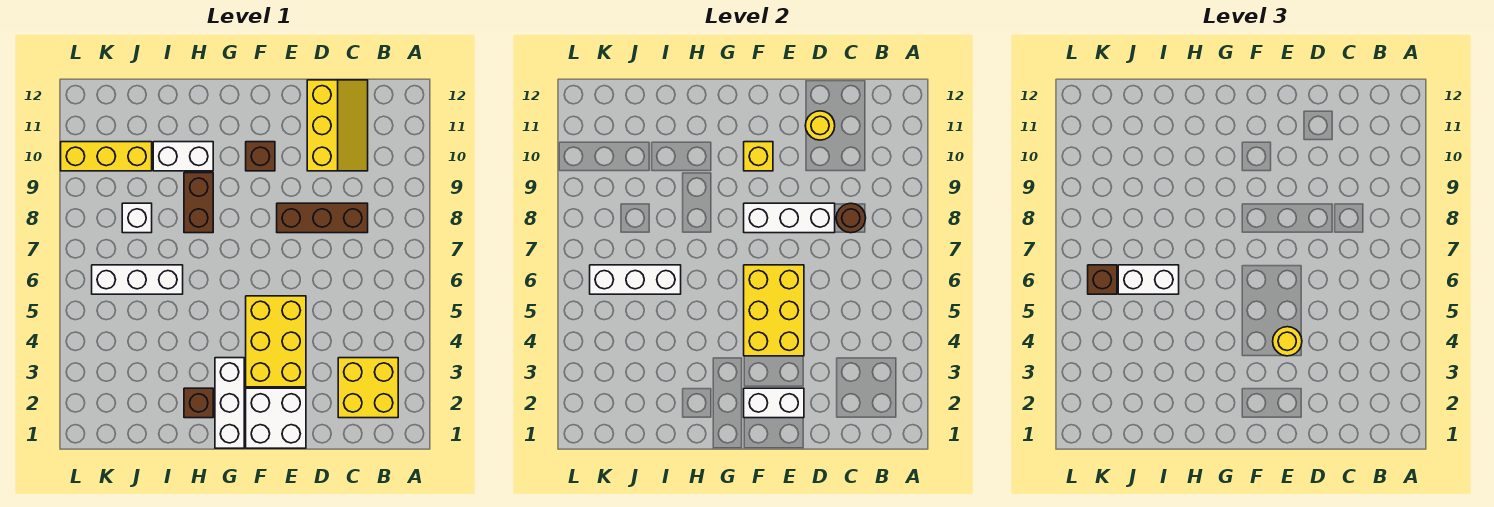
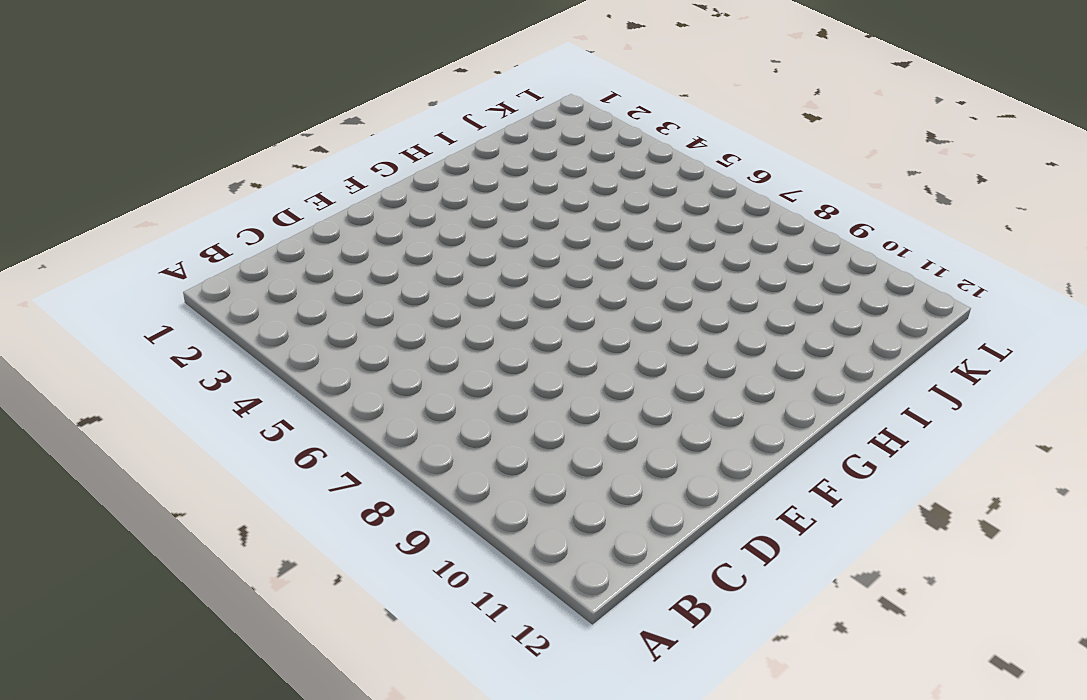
none -> yellow 2x2 brick [338,358,398,418]
none -> brown 1x3 brick [277,203,368,233]
none -> yellow 2x3 slope [307,80,368,171]

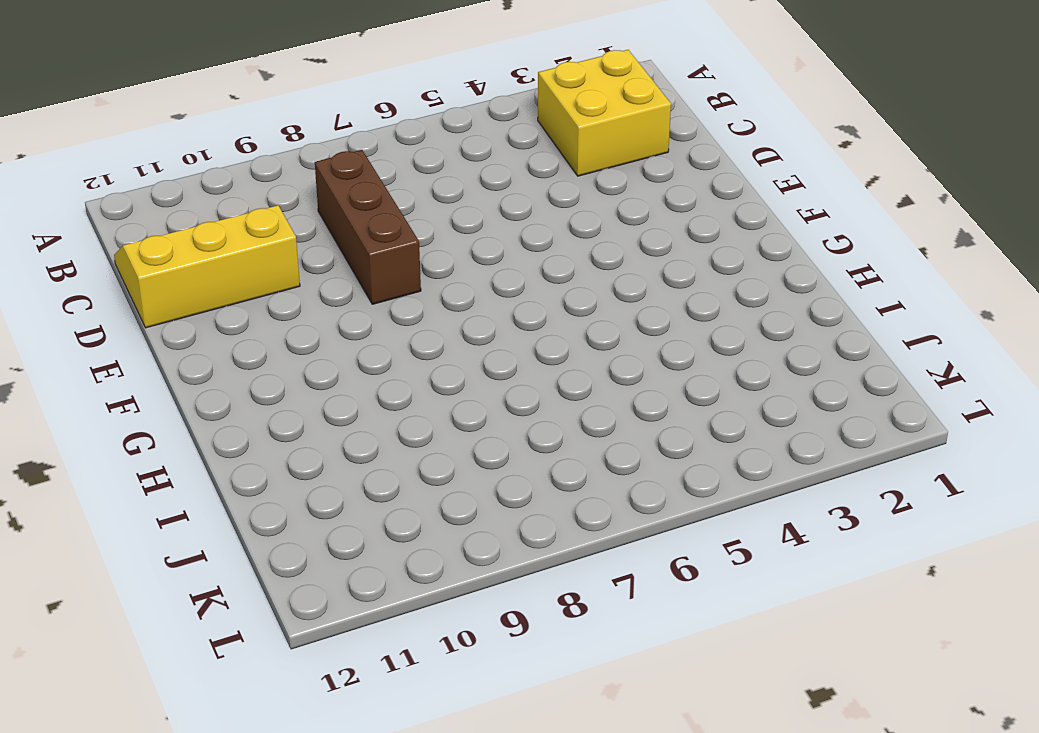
none -> white 2x2 brick [246,388,306,448]
none -> yellow 2x3 brick [246,296,306,387]
none -> brown 1x1 brick [246,142,275,171]

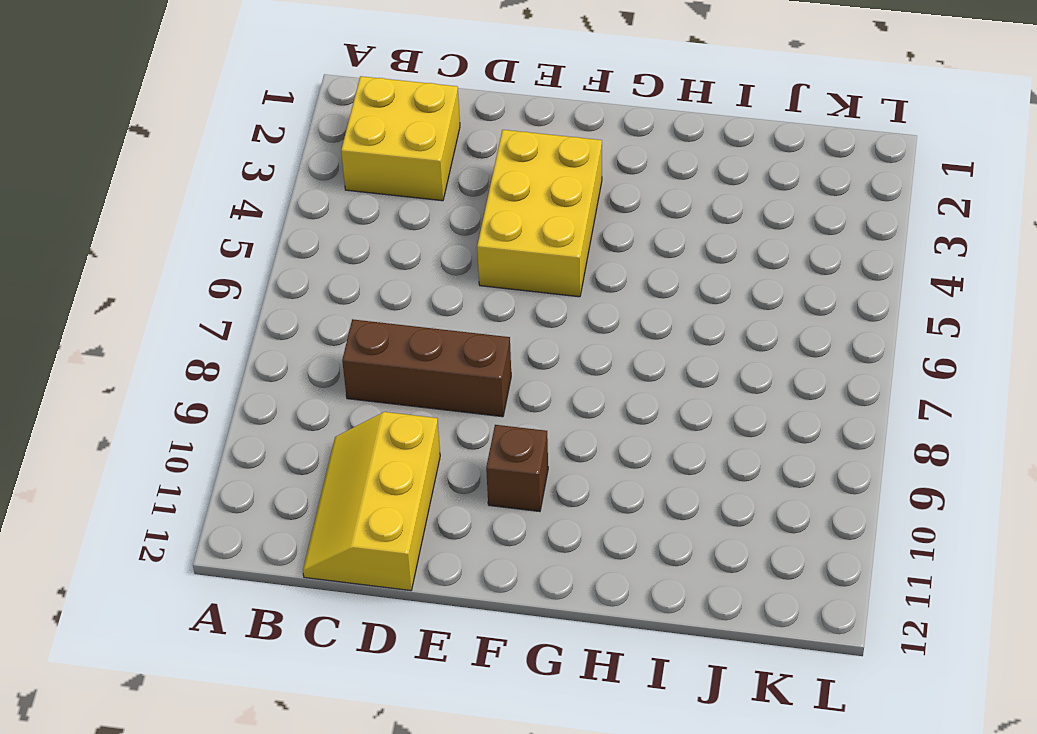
none -> white 2x2 brick [246,388,306,448]
none -> white 1x3 brick [215,358,244,448]
none -> brown 1x1 brick [184,388,213,418]

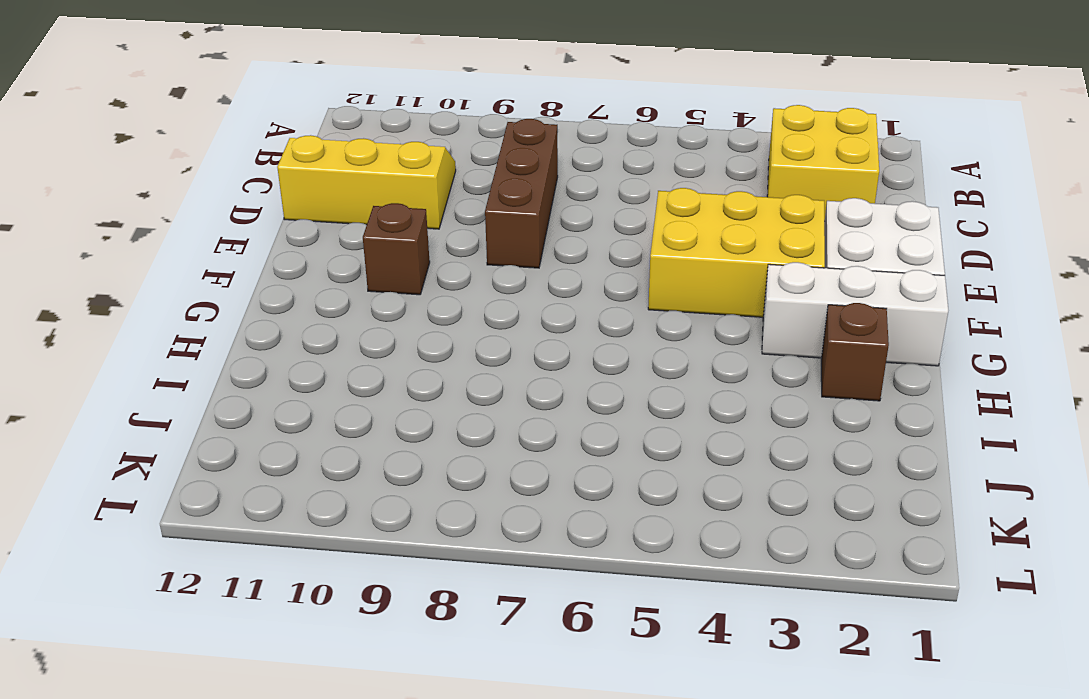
none -> brown 1x2 brick [184,173,213,233]
none -> white 1x2 brick [153,142,213,171]
none -> white 1x3 brick [92,265,183,294]

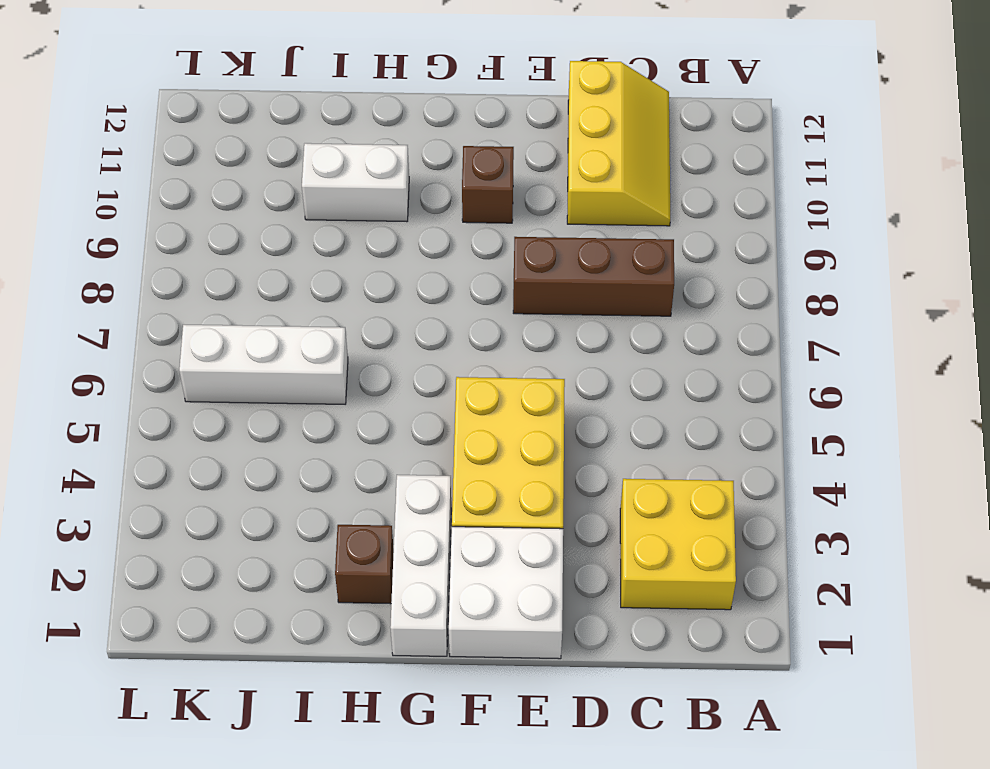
none -> brown 1x2 brick [184,173,213,233]
none -> white 1x1 brick [122,203,152,233]
none -> yellow 1x3 brick [61,142,152,171]

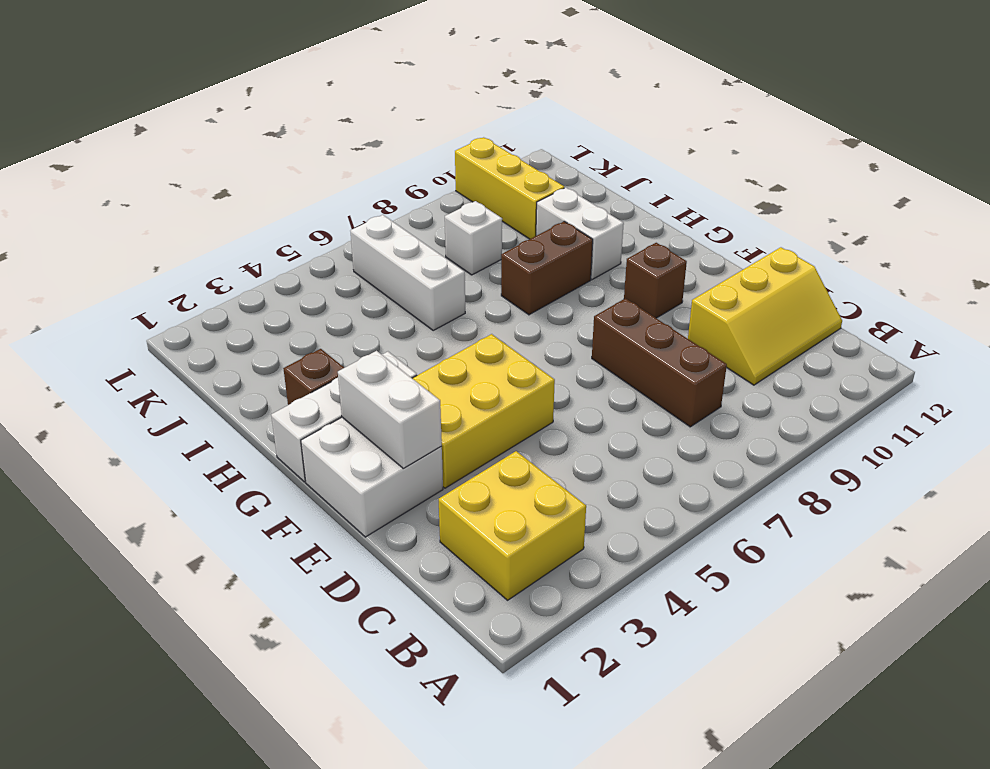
none -> brown 1x1 round brick [836,203,866,233]
none -> white 1x3 brick [744,203,835,233]
none -> yellow 1x1 round brick [805,111,835,140]

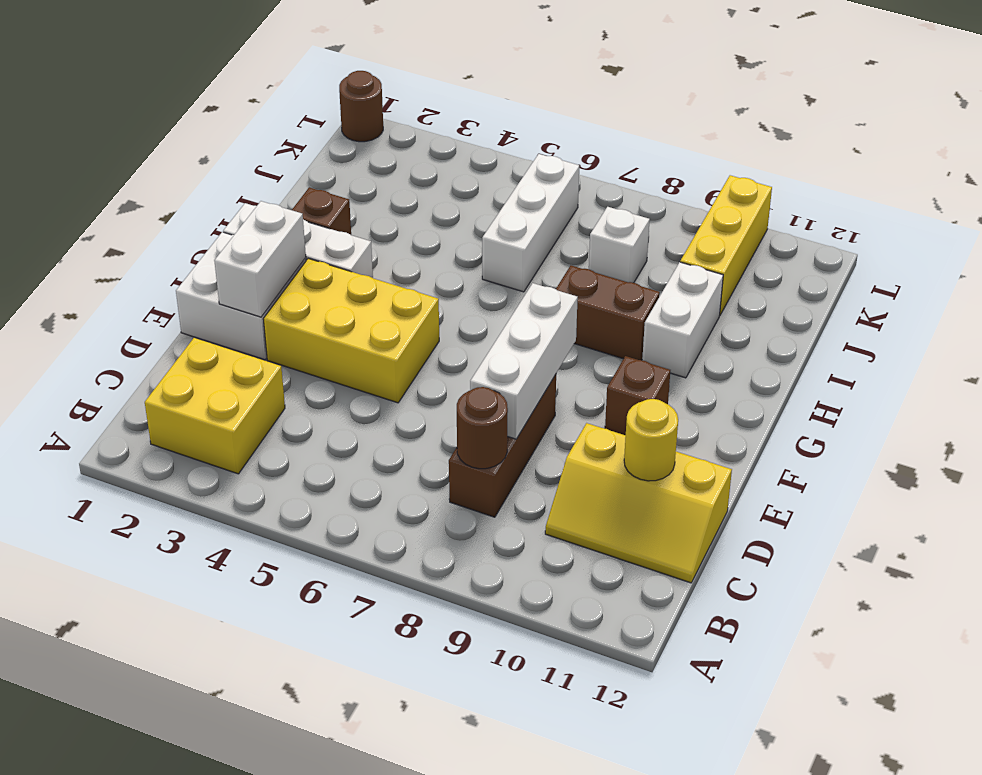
brown 1x1 round brick [339,71,383,142] -> none
none -> yellow 2x3 brick [744,265,804,356]
none -> yellow 1x1 brick [744,142,773,171]
none -> white 1x3 brick [590,265,681,294]

